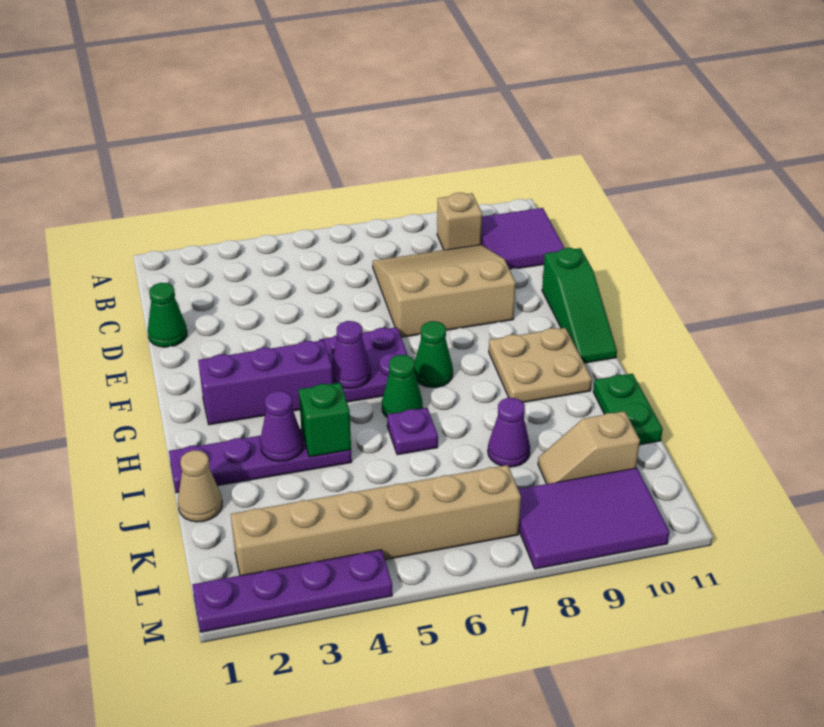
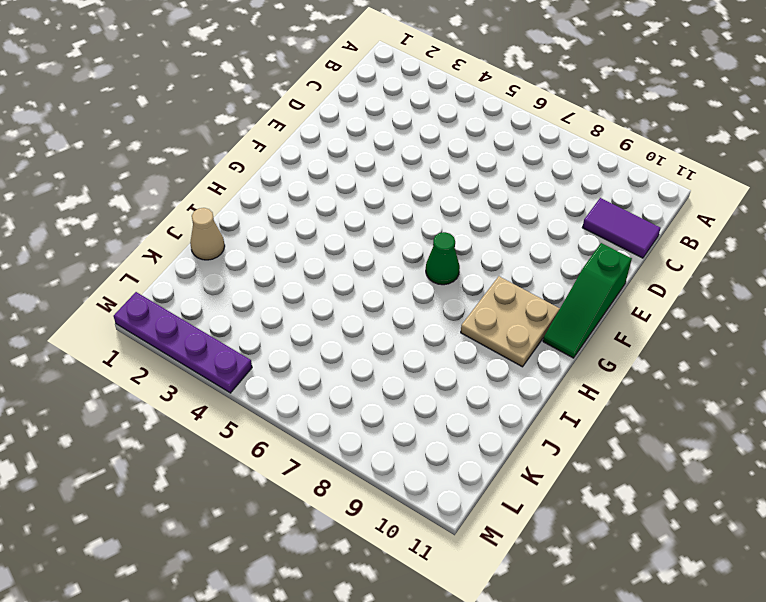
purple 1x2 tile [582,198,660,258] -> purple 2x2 tile [481,208,564,270]
none -> tan 1x1 brick [437,193,482,250]
none -> tan 3x3 slope [373,245,516,337]
none -> green 1x1 cone [148,283,187,347]

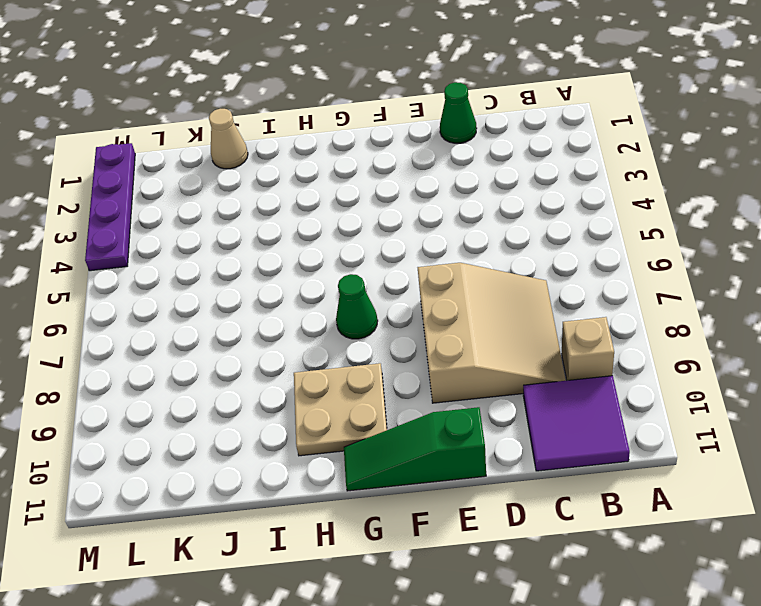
none -> purple 2x2 plate [319,327,408,402]
none -> purple 1x3 brick [198,340,333,425]
none -> green 1x1 cone [382,355,423,417]

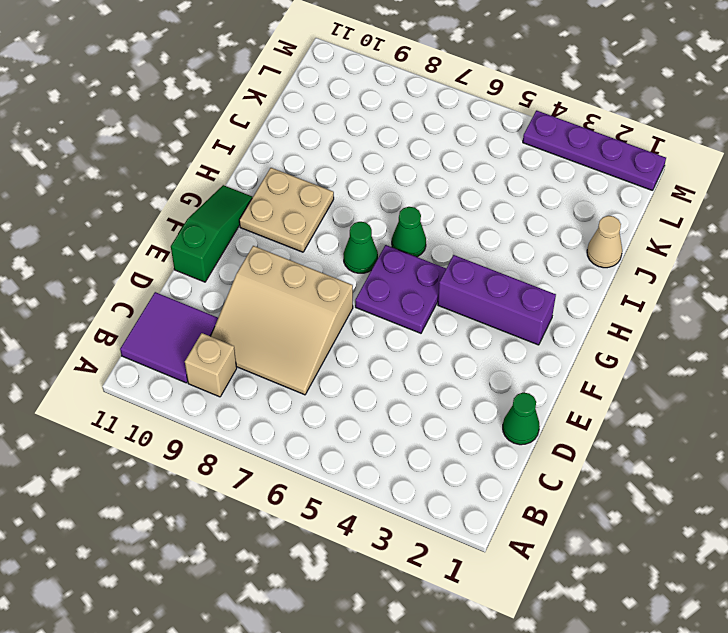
none -> purple 1x4 plate [169,429,352,493]
none -> purple 1x1 plate [387,408,438,455]
none -> green 1x2 plate [593,374,663,445]

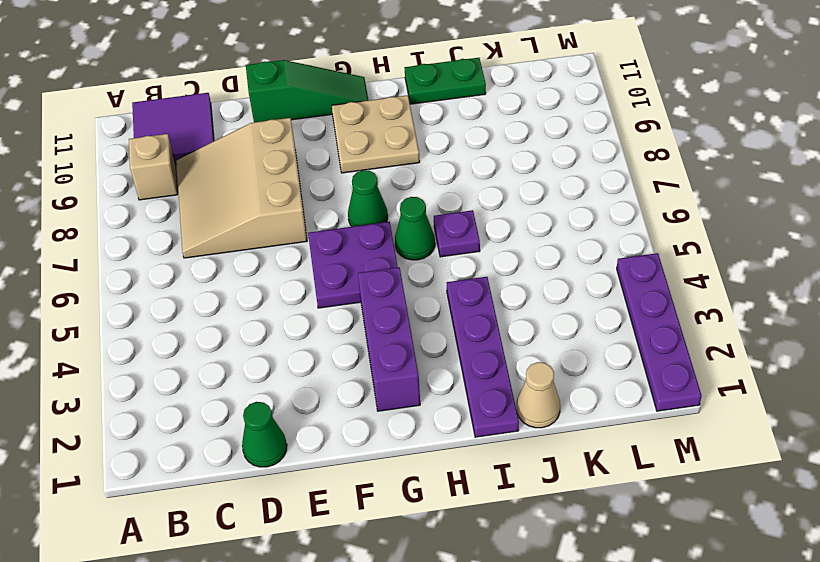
none -> purple 1x1 cone [488,398,530,467]
none -> tan 1x2 slope [538,411,640,484]
none -> tan 1x6 brick [231,465,521,575]

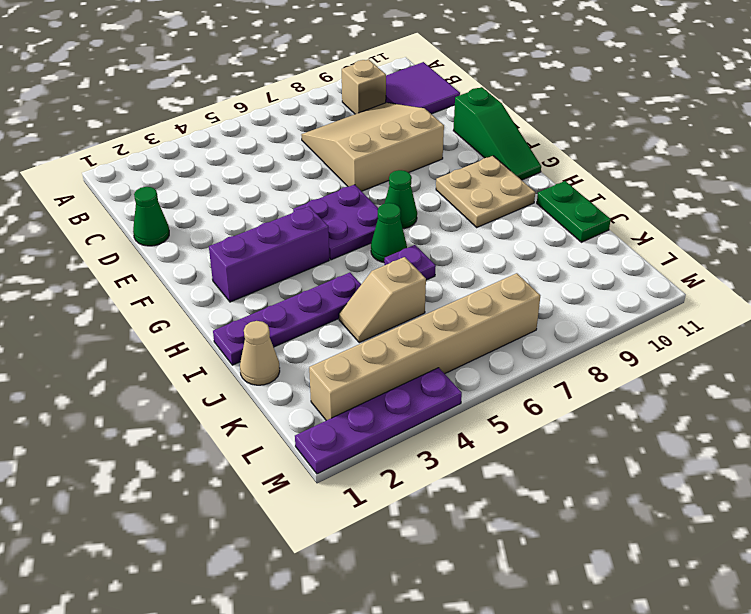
tan 1x2 slope [339,257,426,343] -> tan 1x2 slope moved to [538,411,640,484]
none -> purple 1x1 cone [488,398,530,467]
none -> purple 2x3 tile [518,468,669,569]
none -> purple 1x1 cone [331,321,371,388]

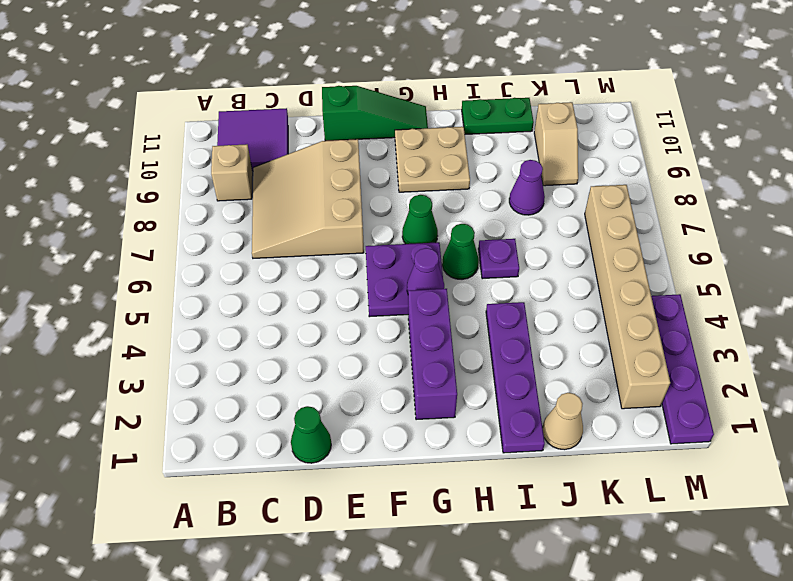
none -> purple 2x3 tile [518,468,669,569]
none -> purple 1x1 cone [260,391,303,461]
none -> green 1x1 brick [299,383,351,457]

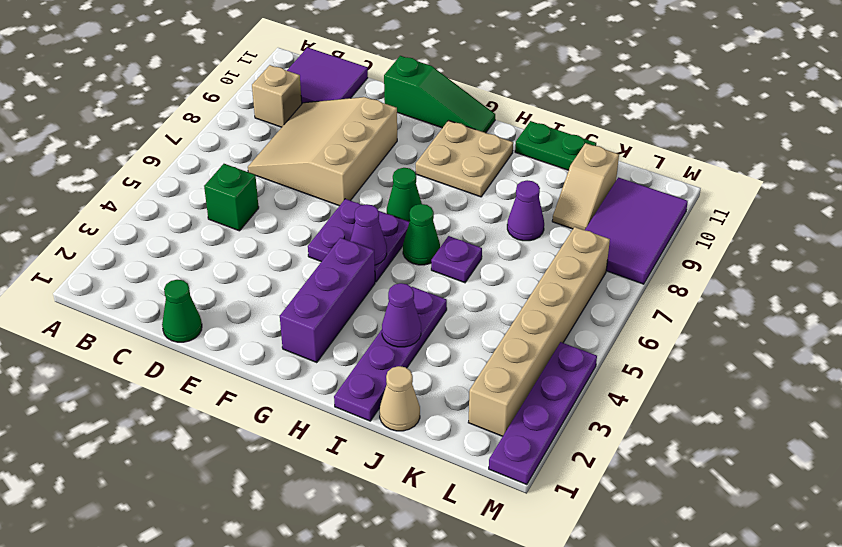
green 1x1 brick [204,164,259,231] -> green 1x1 brick moved to [299,383,351,457]

